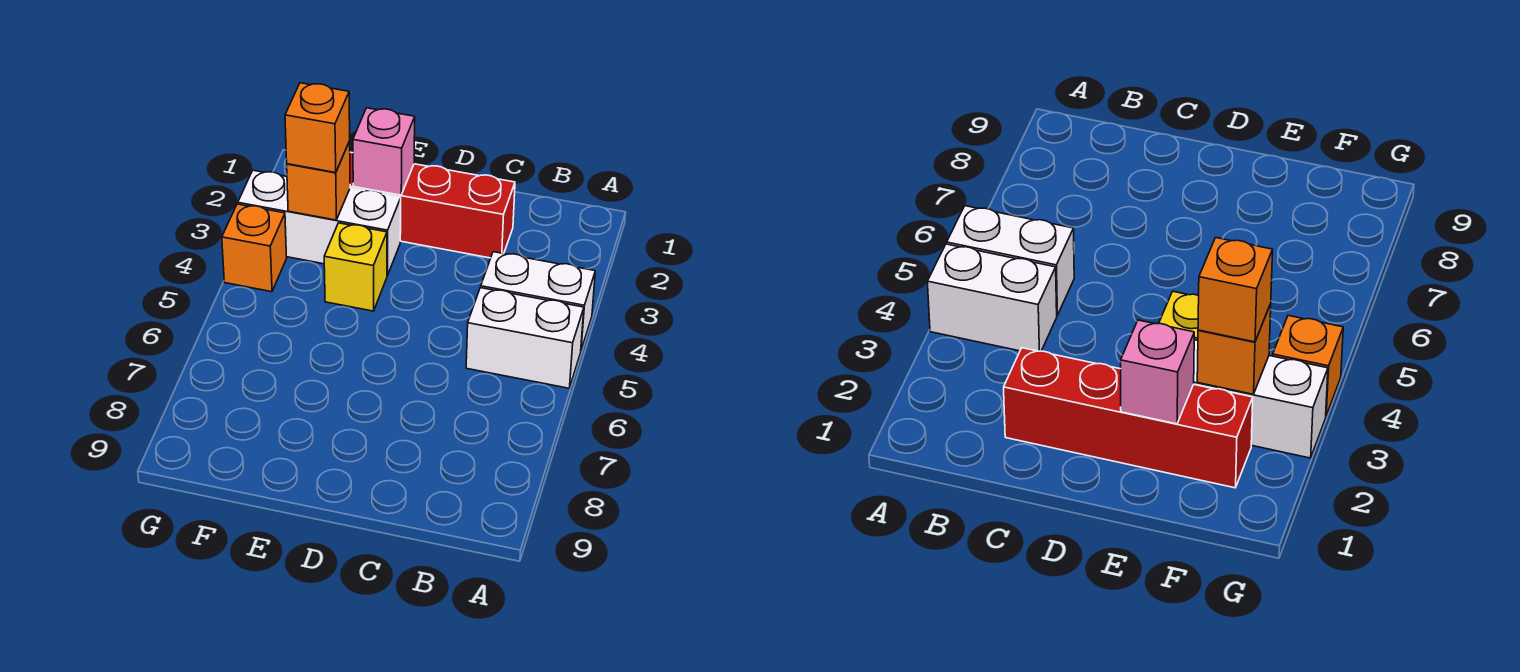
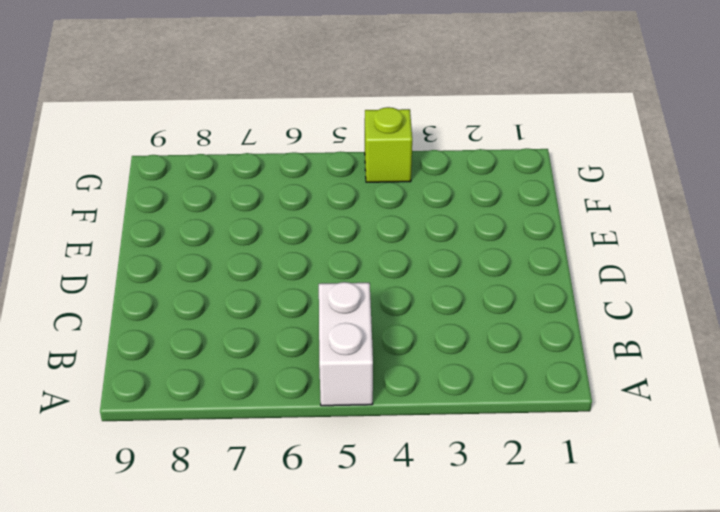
lime 1x1 brick [365,107,412,182] -> orange 1x1 brick [222,204,287,292]
none -> white 1x2 brick [481,252,595,350]
none -> red 1x4 brick [350,152,515,258]

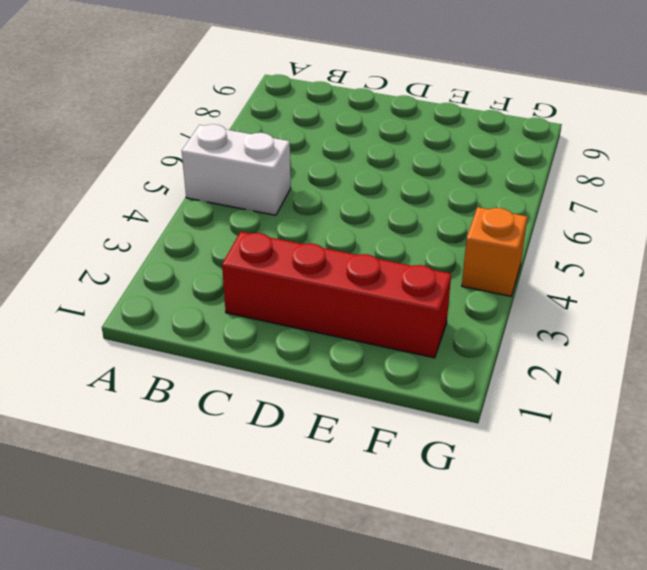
none -> white 1x2 brick [481,252,595,350]
none -> white 1x3 brick [238,170,401,276]

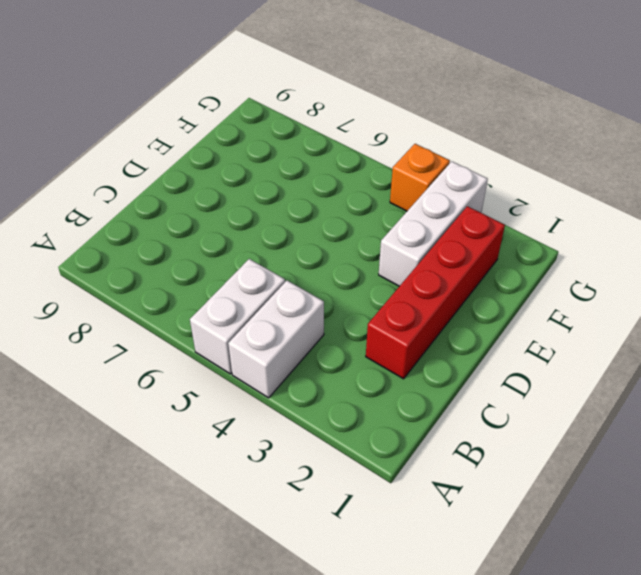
none -> yellow 1x1 brick [324,223,387,311]
none -> pink 1x1 brick [353,108,415,195]

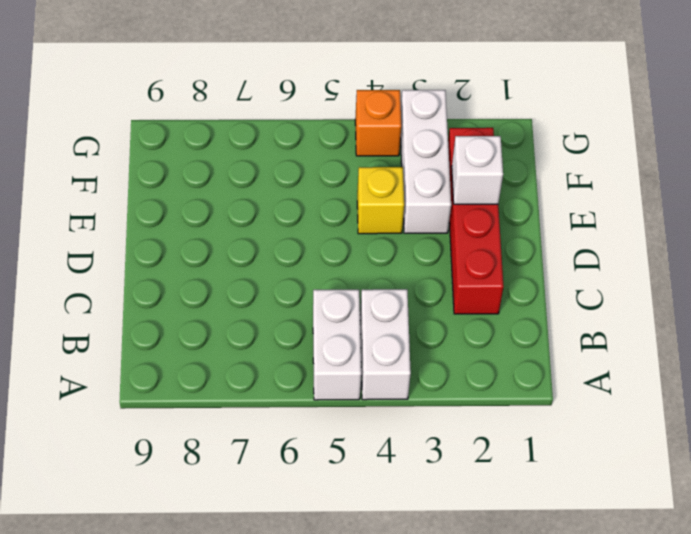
white 1x1 brick [452,136,503,204] -> pink 1x1 brick [353,108,415,195]
none -> orange 1x1 brick [287,141,350,220]
none -> orange 1x1 brick [285,83,350,173]

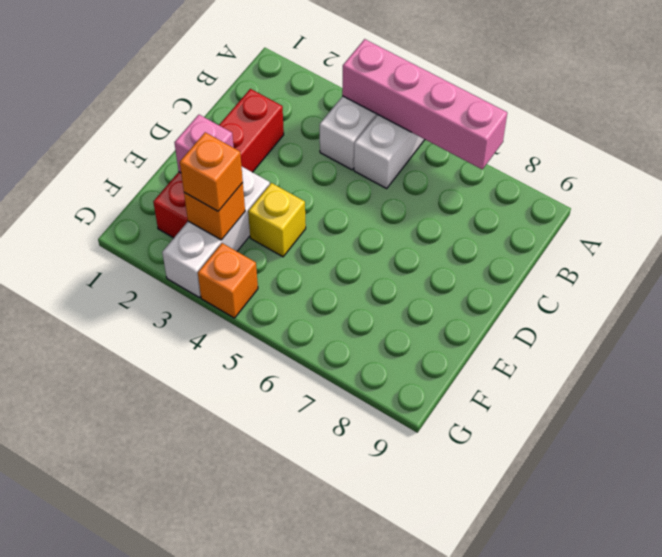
pink 1x4 brick [342,39,507,169] -> none

